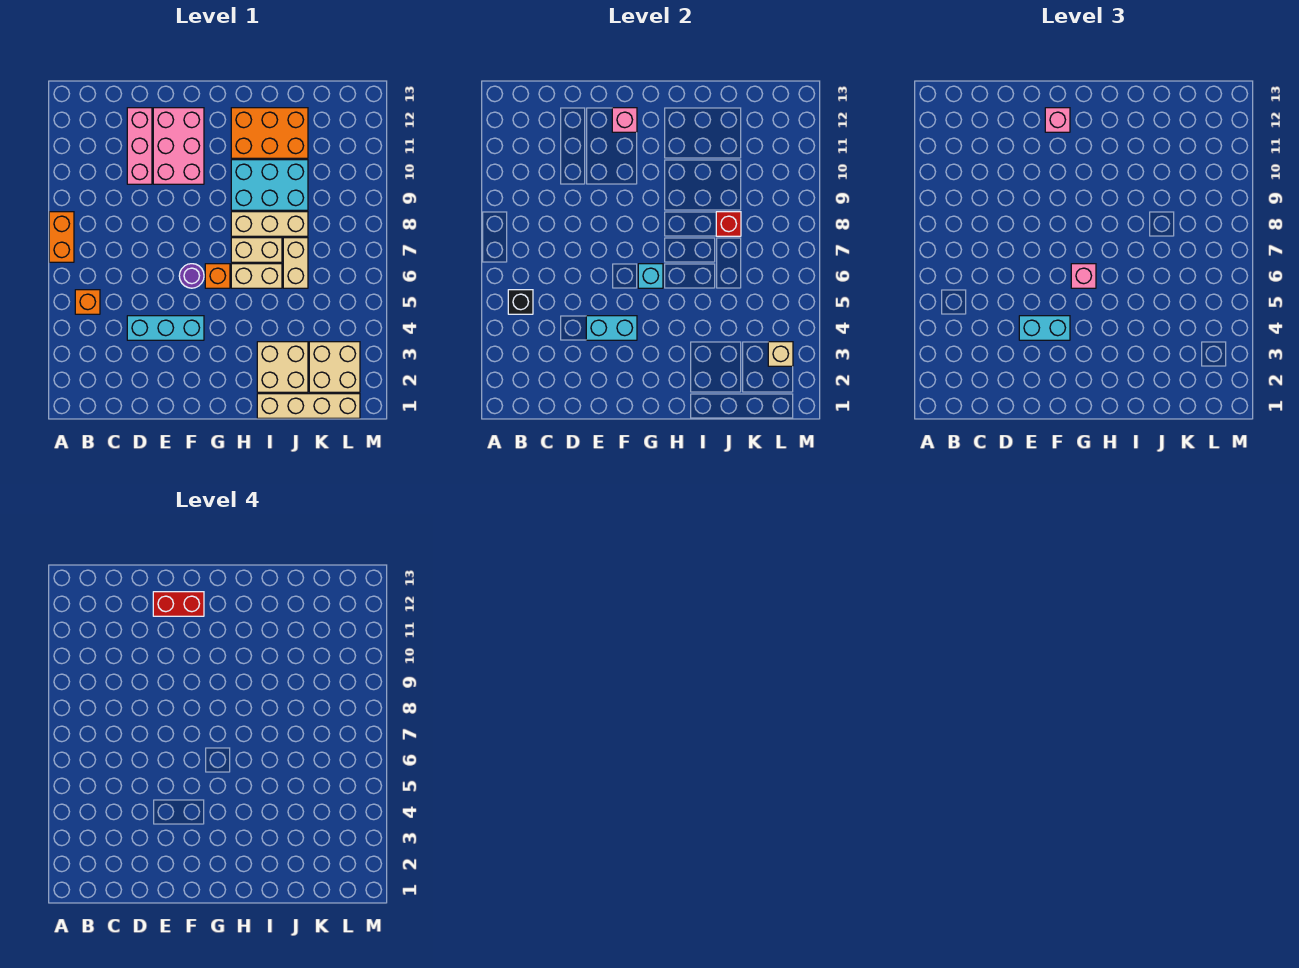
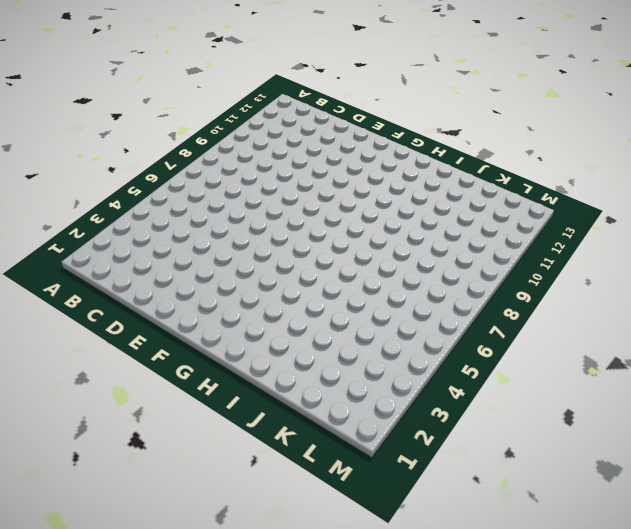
none -> orange 1x2 brick [49,212,74,262]
none -> orange 1x1 brick [75,290,100,314]
none -> cyan 1x3 brick [127,316,204,340]

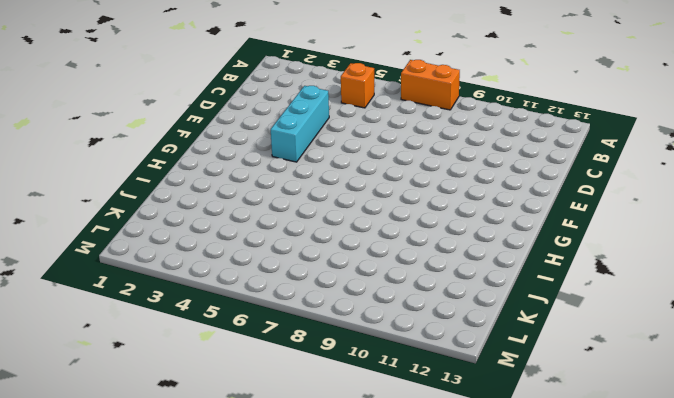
none -> pink 1x3 brick [127,108,152,184]
none -> pink 2x3 brick [153,108,204,184]
none -> purple 1x1 round brick [179,264,204,288]

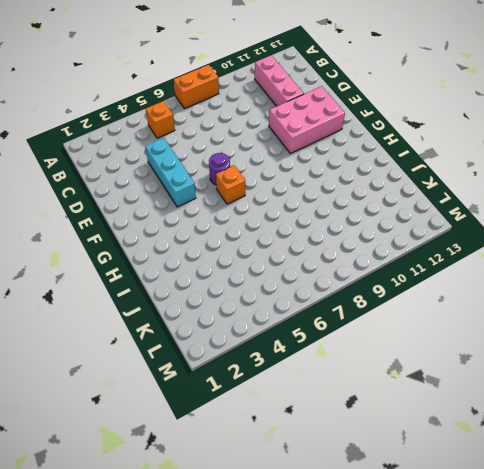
pink 1x3 brick [255,55,304,106] -> pink 1x3 brick turned to [127,108,152,184]
none -> tan 1x2 brick [231,264,282,288]
none -> tan 1x2 brick [231,238,282,262]
none -> tan 1x3 brick [231,212,308,236]

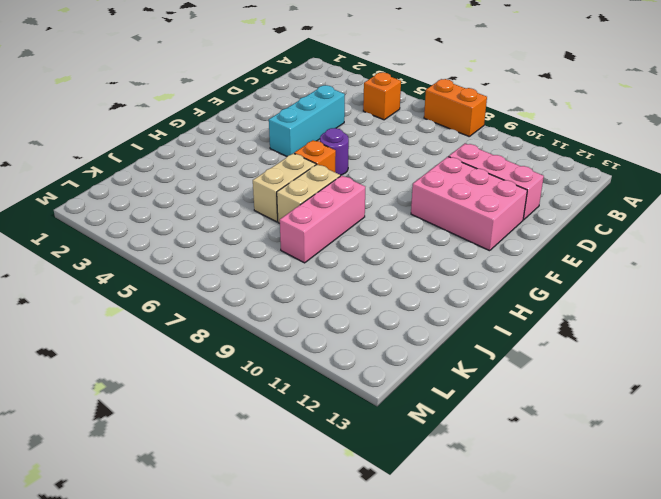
pink 1x3 brick [280,176,365,263] -> tan 1x3 brick [231,212,308,236]
none -> cyan 2x3 brick [231,160,308,210]
none -> orange 2x3 brick [231,108,308,158]
none -> tan 1x4 brick [257,394,360,418]

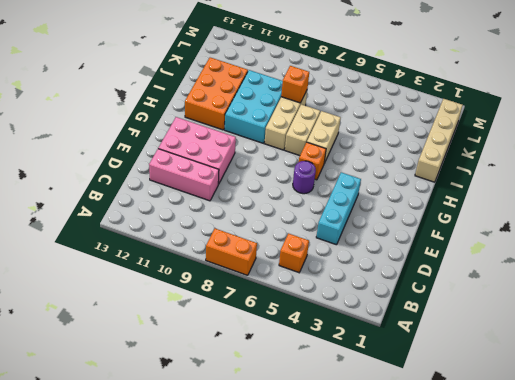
orange 1x1 brick [281,66,309,103] -> red 1x1 brick [716,212,741,236]
none -> tan 2x2 brick [257,342,308,392]
none -> tan 1x2 brick [283,238,308,288]
none -> tan 2x2 brick [309,342,360,392]

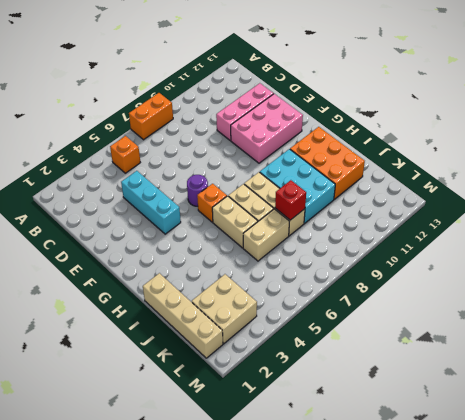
none -> tan 2x2 brick [257,342,308,392]
none -> black 1x1 brick [508,290,533,314]
none -> cyan 1x2 brick [586,316,637,340]

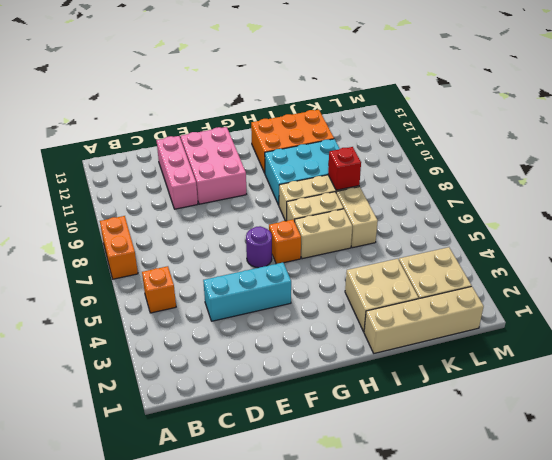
none -> black 1x1 brick [508,290,533,314]
none -> cyan 1x2 brick [586,316,637,340]
none -> pink 1x1 brick [612,108,637,132]

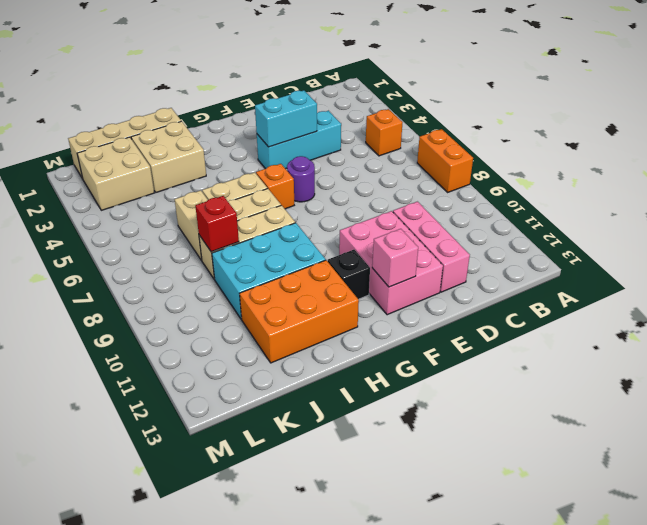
black 1x1 brick [328,250,370,299] -> black 1x1 brick moved to [508,290,533,314]
none -> cyan 1x1 brick [638,264,663,288]
none -> tan 1x1 brick [768,342,793,366]
none -> cyan 1x2 brick [1019,316,1070,340]

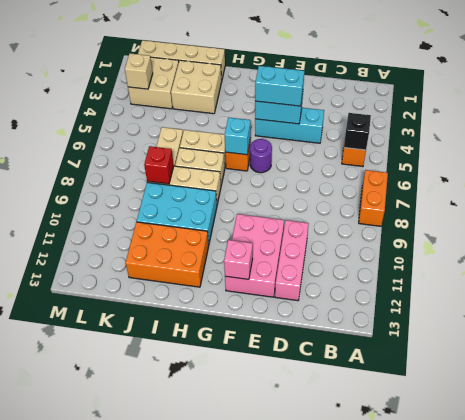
none -> pink 1x1 brick [1045,108,1070,132]
none -> pink 1x1 brick [1071,264,1096,288]
none -> red 1x2 brick [153,592,204,616]

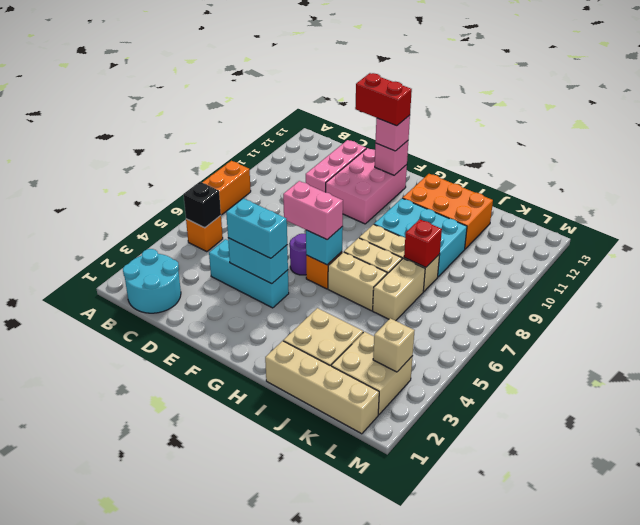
cyan 2x2 round brick [123,249,181,313] -> none
pink 1x2 brick [283,181,343,240] -> pink 1x1 brick [1071,264,1096,288]

